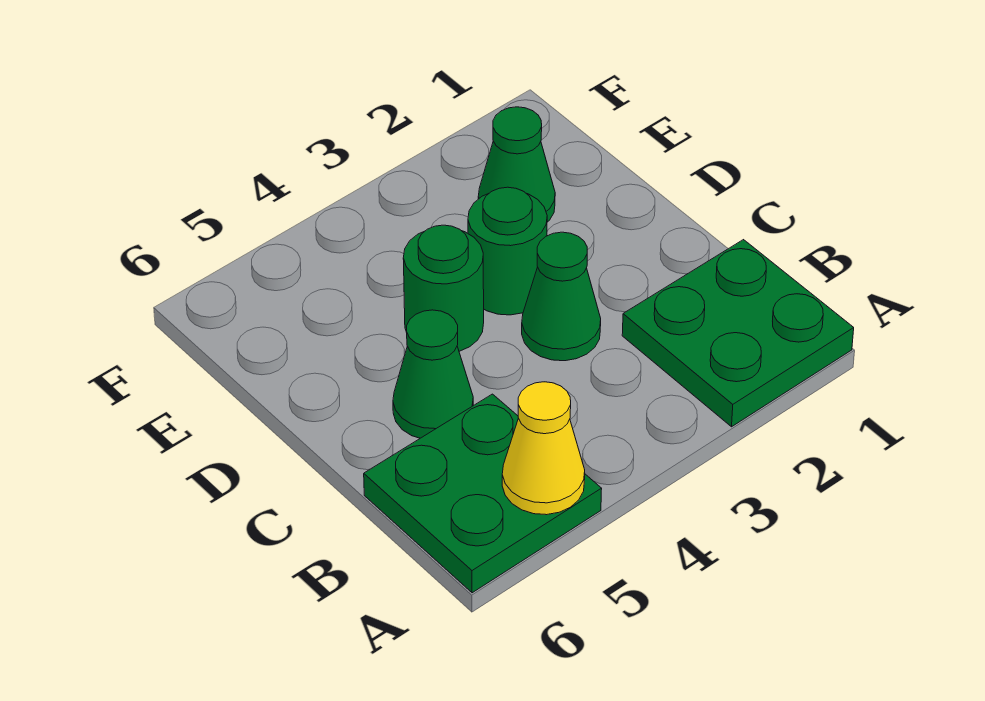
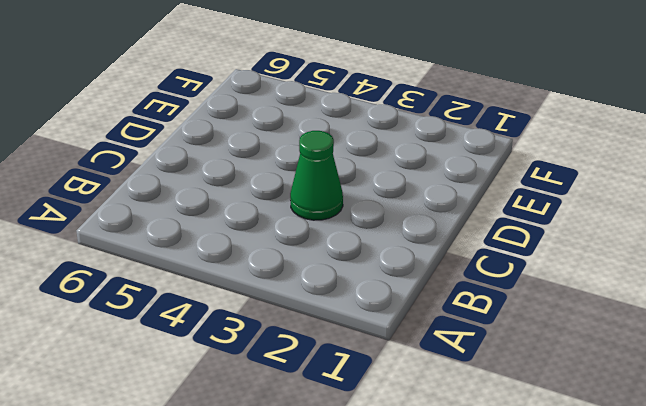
none -> green 2x2 plate [622,240,854,427]
none -> green 2x2 plate [364,394,602,593]

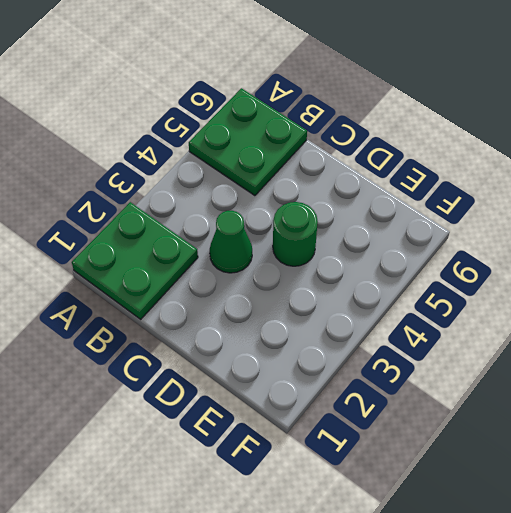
none -> green 1x1 cone [393,310,473,438]
none -> green 1x1 round brick [468,187,547,315]

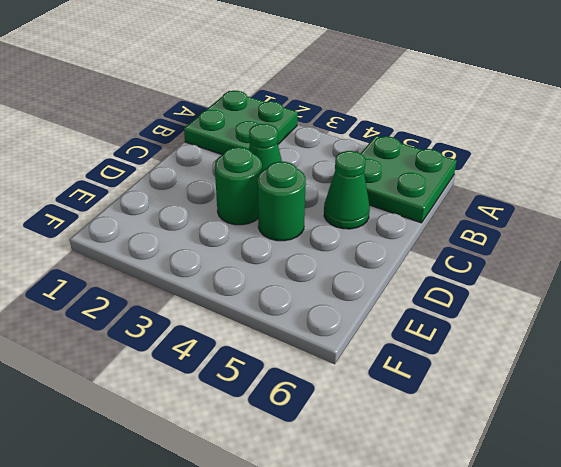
none -> green 1x1 cone [478,107,555,222]
none -> yellow 1x1 cone [502,382,585,515]

